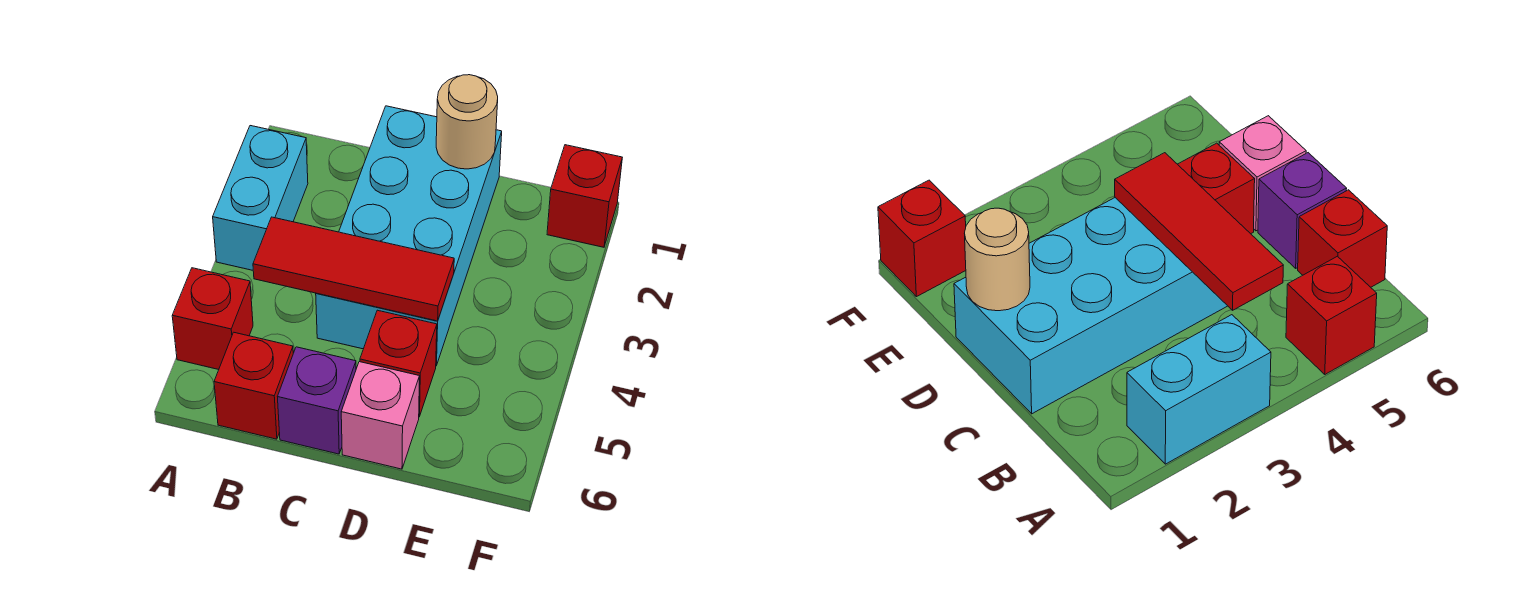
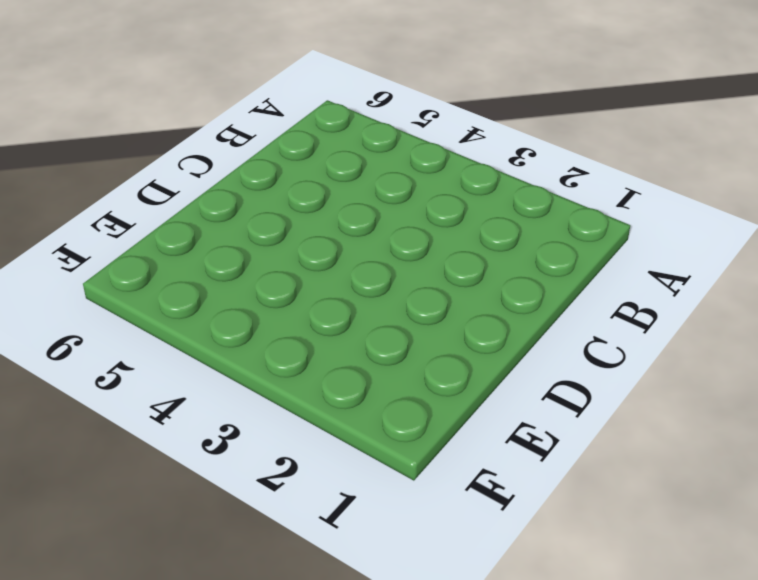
none -> cyan 1x2 brick [213,126,308,270]
none -> red 1x1 brick [172,268,253,370]

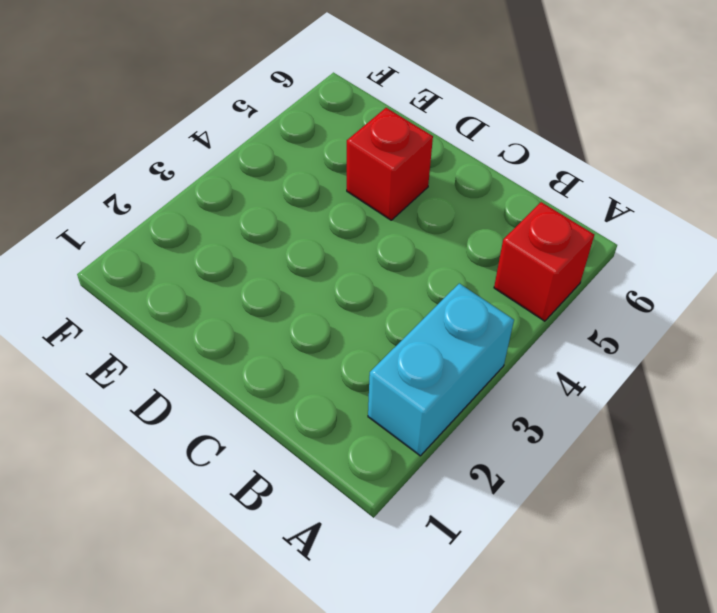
none -> red 1x1 brick [214,332,293,439]
none -> cyan 2x4 brick [316,106,502,366]

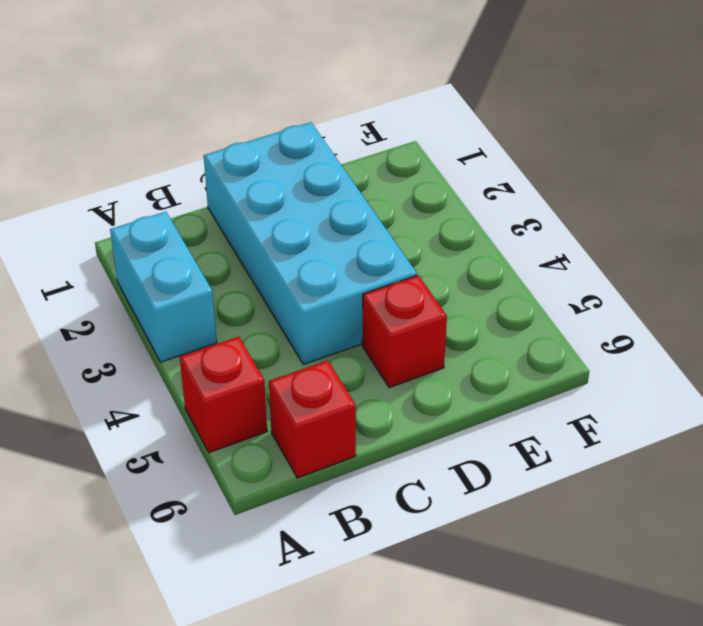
none -> purple 1x1 brick [278,347,356,454]
none -> pink 1x1 brick [341,362,420,469]

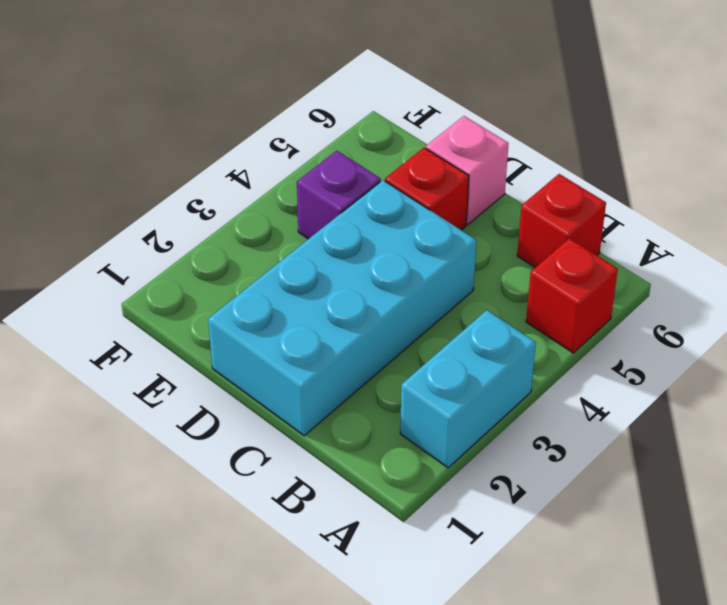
purple 1x1 brick [297,151,381,239] -> purple 1x1 brick moved to [278,347,356,454]
none -> red 1x1 brick [547,145,622,247]
none -> red 1x3 tile [253,217,454,321]

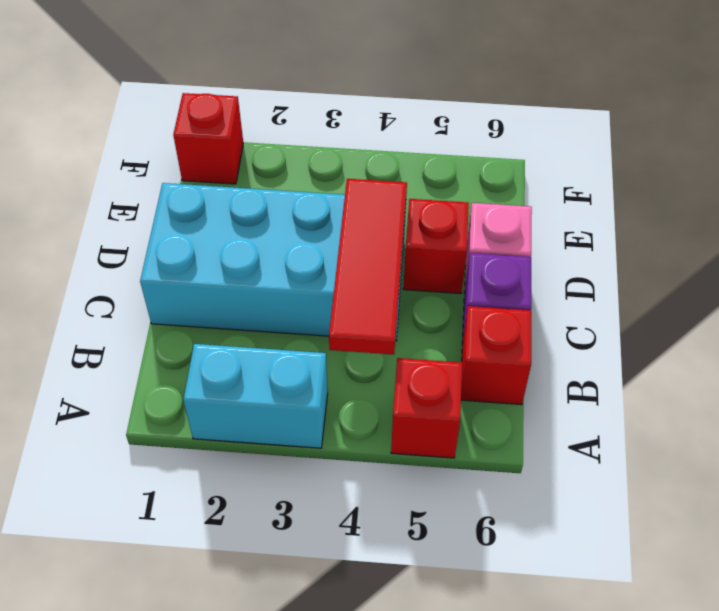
none -> tan 1x1 round brick [436,75,498,169]

